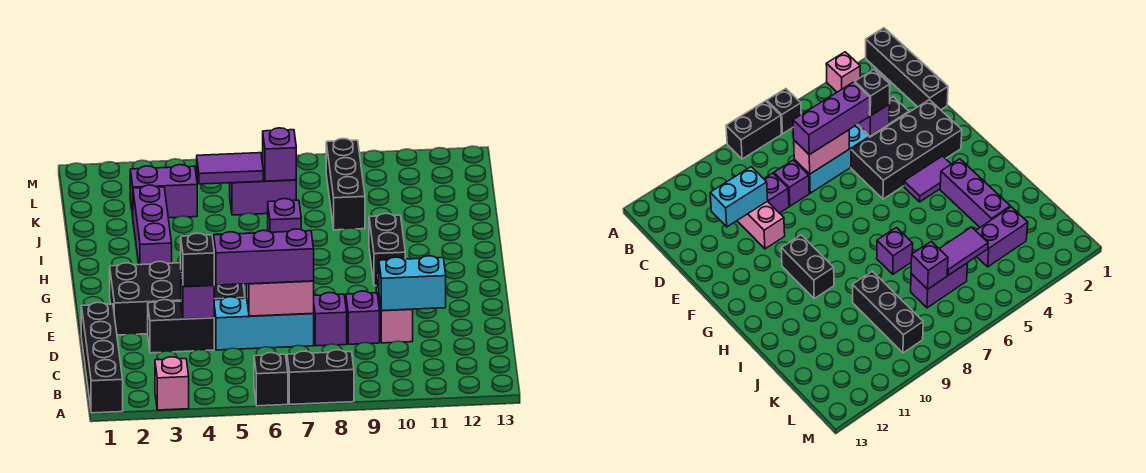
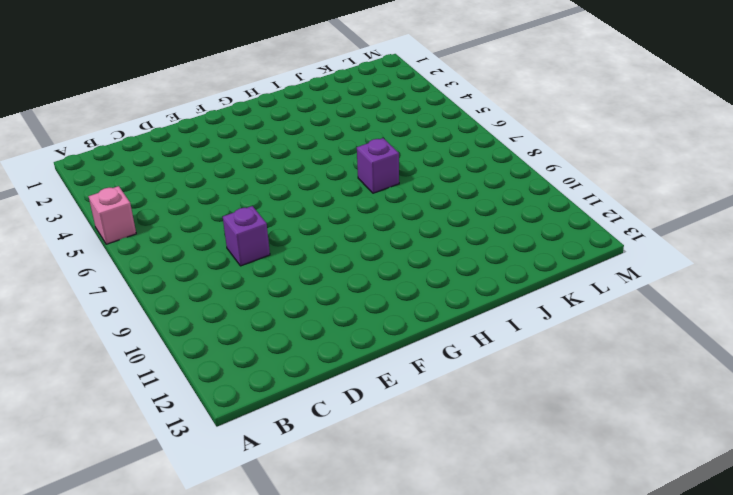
pink 1x1 brick [89,186,136,244] -> pink 1x1 brick moved to [155,357,189,410]
none -> black 1x4 brick [81,302,123,413]
none -> black 1x1 brick [254,353,288,406]
none -> black 1x2 brick [287,350,354,404]

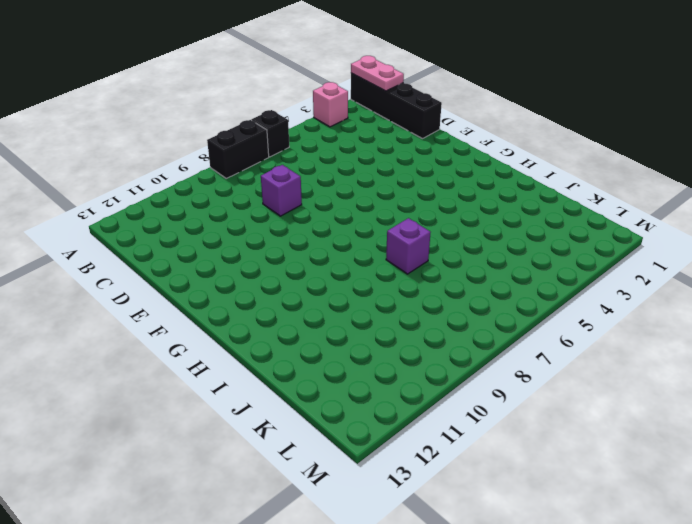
pink 1x2 plate [351,56,404,91] -> none
none -> black 1x2 brick [148,300,214,353]
none -> cyan 1x3 brick [214,297,314,350]
none -> purple 1x1 brick [346,291,380,344]

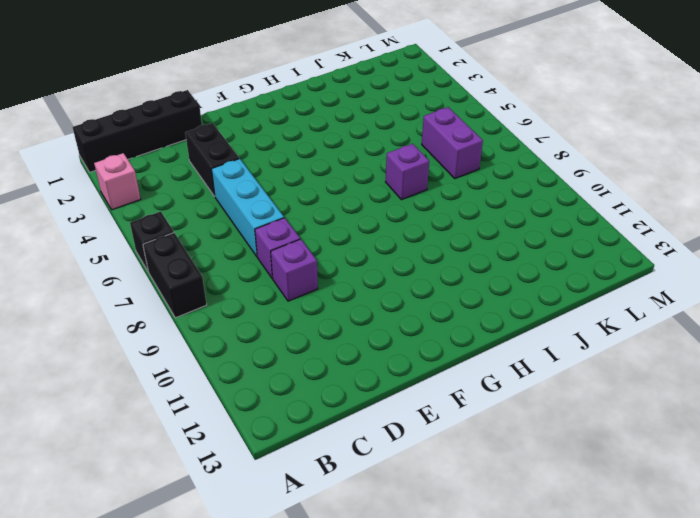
none -> pink 1x2 brick [376,274,413,343]
none -> black 2x4 brick [110,261,245,335]
none -> purple 1x2 tile [904,156,951,202]

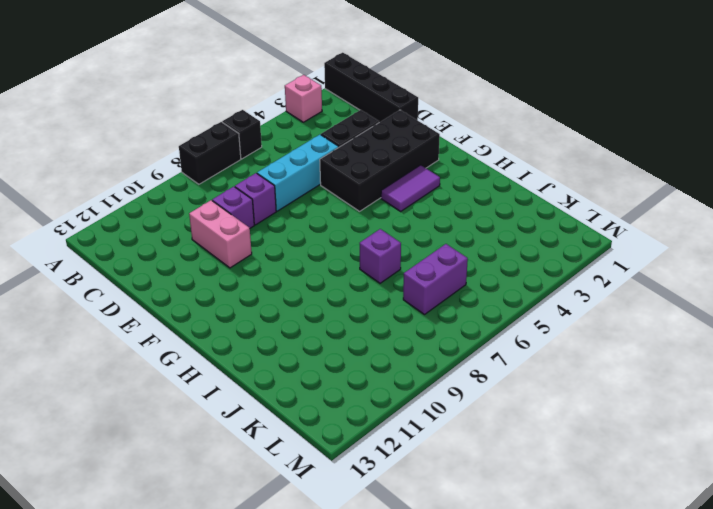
none -> black 1x2 brick [369,213,405,286]
none -> purple 1x3 brick [133,185,172,265]
none -> black 1x3 brick [326,139,365,230]

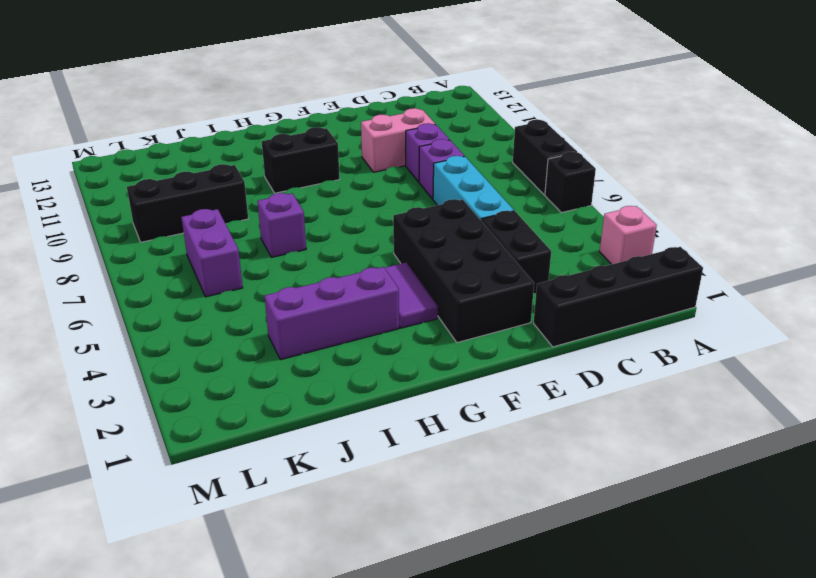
none -> purple 1x2 brick [130,165,197,218]
none -> purple 1x1 brick [181,275,214,319]
none -> pink 1x2 brick [247,281,314,316]

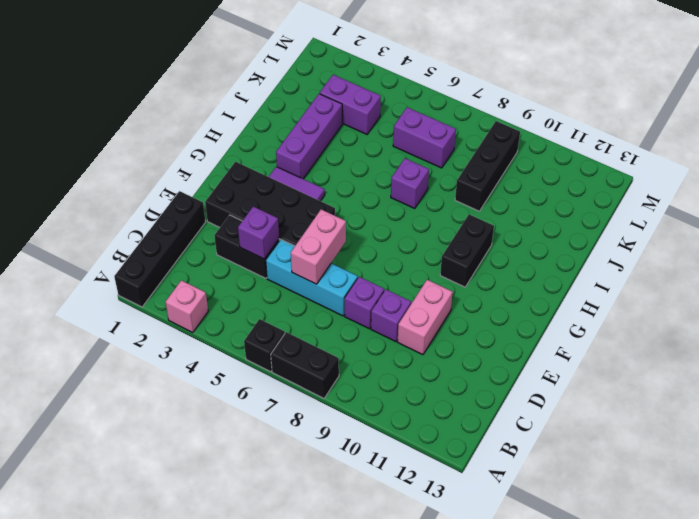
pink 1x2 brick [291,210,346,284] -> pink 1x2 brick turned to [247,281,314,316]
none -> cyan 1x2 brick [379,256,446,311]
none -> purple 1x2 tile [197,153,263,184]
none -> purple 1x1 brick [263,128,296,181]

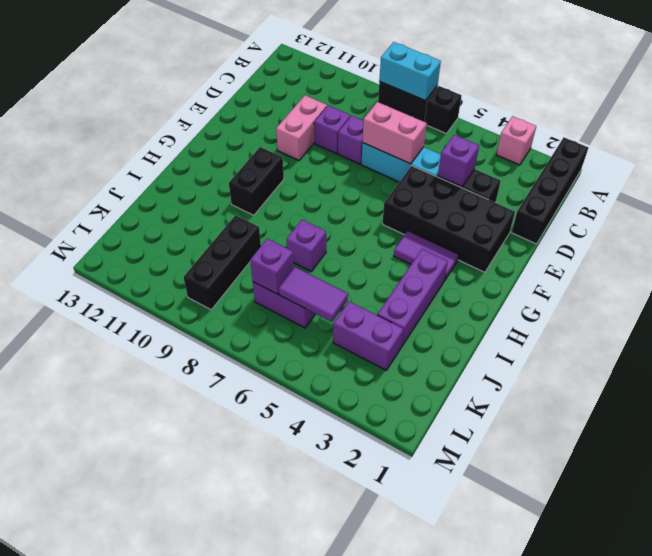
cyan 1x2 brick [379,42,441,101] -> cyan 1x2 brick moved to [379,256,446,311]
none -> black 1x1 brick [181,233,214,287]
none -> purple 1x3 brick [213,229,314,285]

